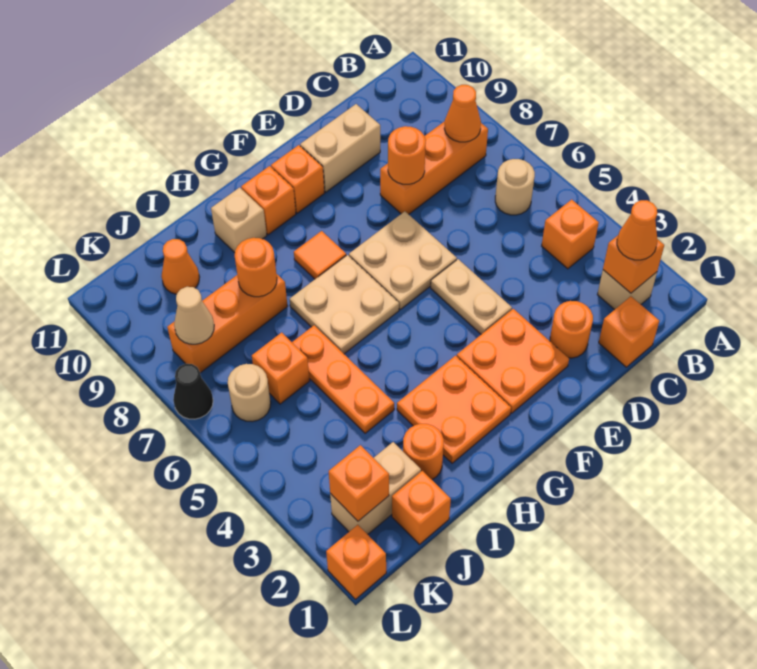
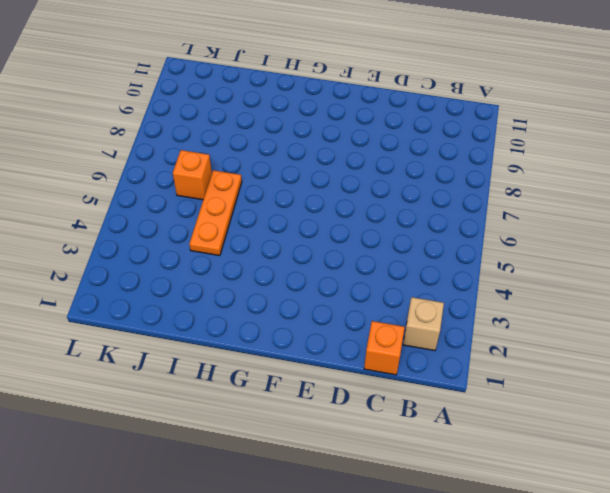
none -> orange 1x1 brick [542,200,599,269]
none -> tan 1x1 round brick [495,159,535,215]
none -> orange 1x3 brick [380,121,488,214]
none -> orange 1x1 round brick [550,301,593,358]

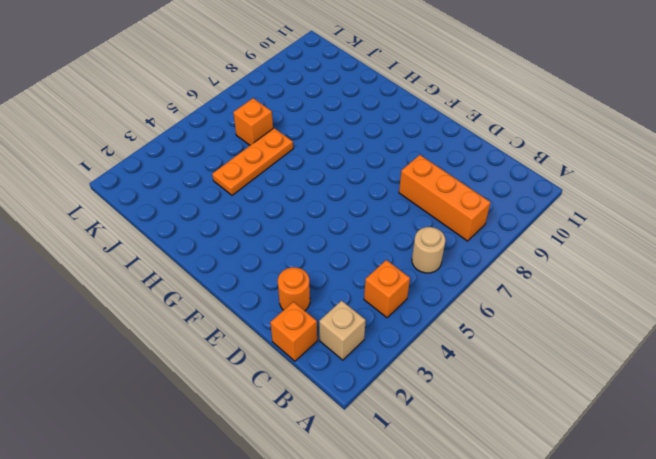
none -> tan 1x2 brick [300,104,380,192]
none -> orange 2x2 plate [457,309,569,413]
none -> tan 1x2 plate [431,259,512,334]
none -> tan 2x2 plate [349,211,457,309]

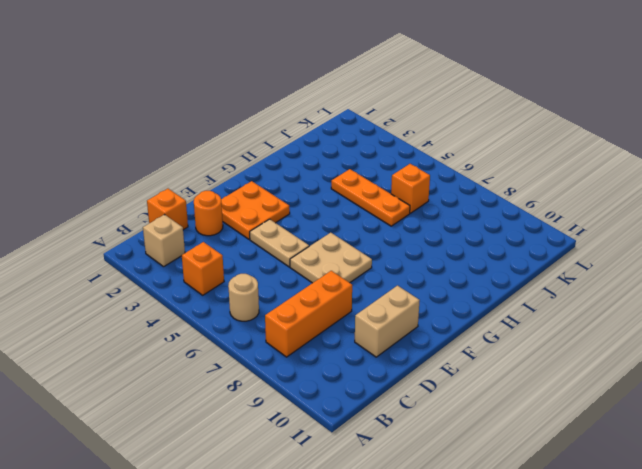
none -> orange 1x1 brick [271,145,325,213]
none -> orange 2x2 plate [397,356,511,463]
none -> tan 2x2 plate [290,255,399,354]
none -> orange 1x1 tile [294,231,346,279]

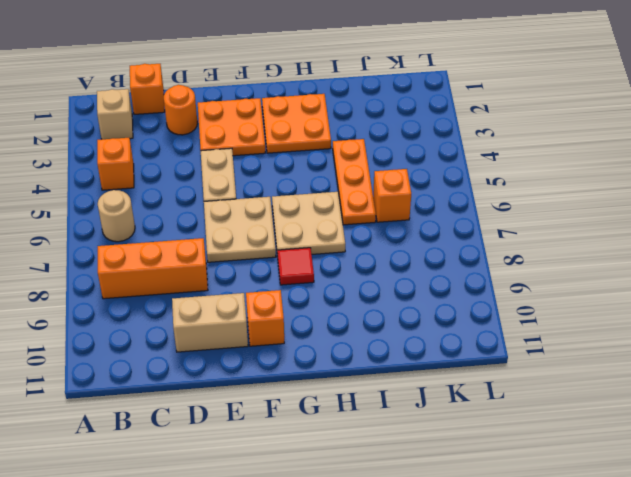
red 1x1 tile [277,248,314,285] -> orange 1x1 tile [294,231,346,279]
none -> orange 1x1 brick [241,166,296,235]
none -> tan 1x1 brick [211,187,267,253]
none -> orange 1x1 round brick [403,424,444,479]
none -> orange 1x3 brick [167,275,288,373]

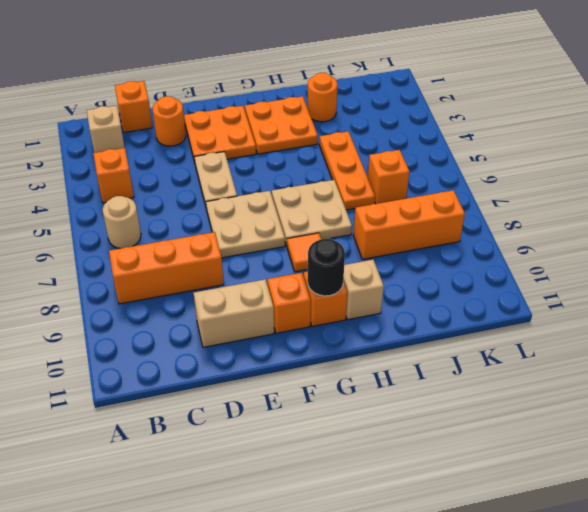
black 1x1 round brick [308,239,345,296] -> none
none -> orange 1x1 brick [392,471,451,544]
none -> tan 1x2 brick [330,442,421,534]
none -> orange 1x1 cone [161,239,200,294]
none -> tan 1x1 round brick [228,364,271,422]

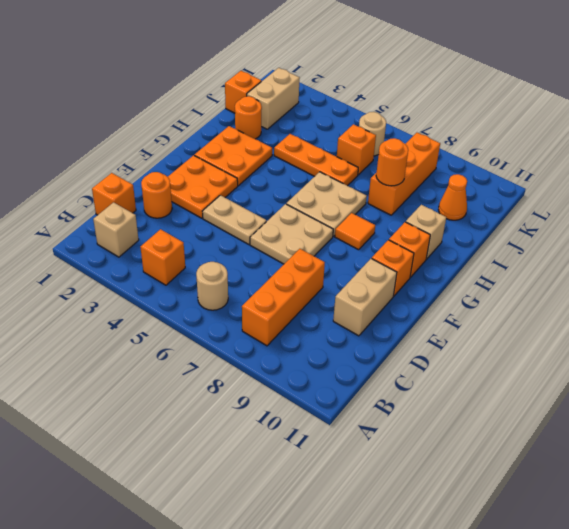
none -> orange 1x1 brick [326,525,386,599]
none -> black 1x1 cone [173,364,213,419]
none -> orange 1x1 brick [603,236,664,293]
none -> orange 1x1 cone [444,85,481,142]

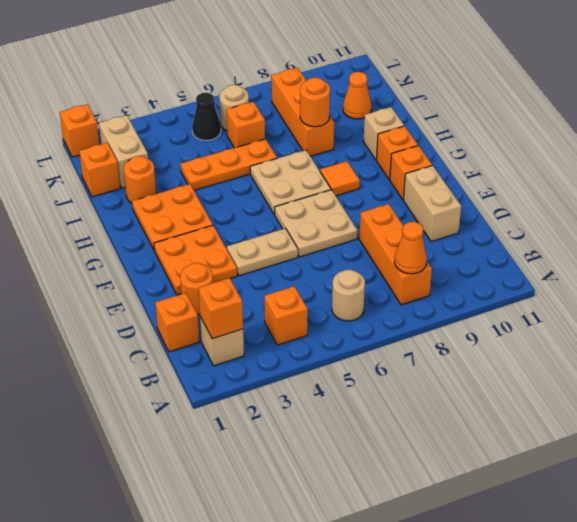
black 1x1 cone [192,93,221,140] -> black 1x1 cone moved to [173,364,213,419]
none -> orange 1x1 round brick [388,126,426,184]
none -> orange 1x1 brick [329,445,389,521]
none -> tan 1x1 cone [174,287,214,344]
none -> orange 1x1 cone [617,200,657,260]

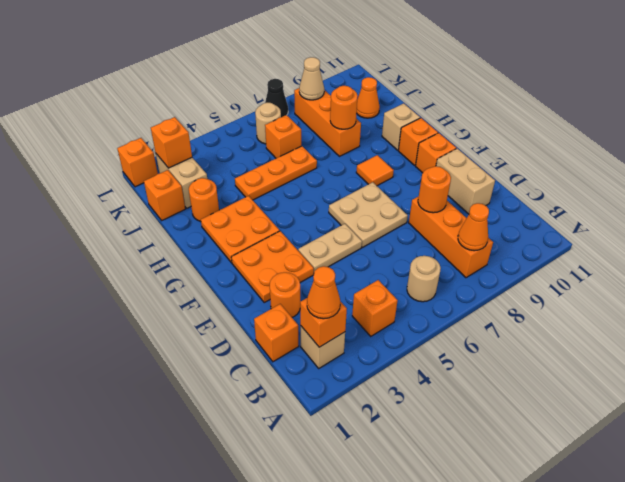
none -> tan 2x2 plate [290,255,399,354]

